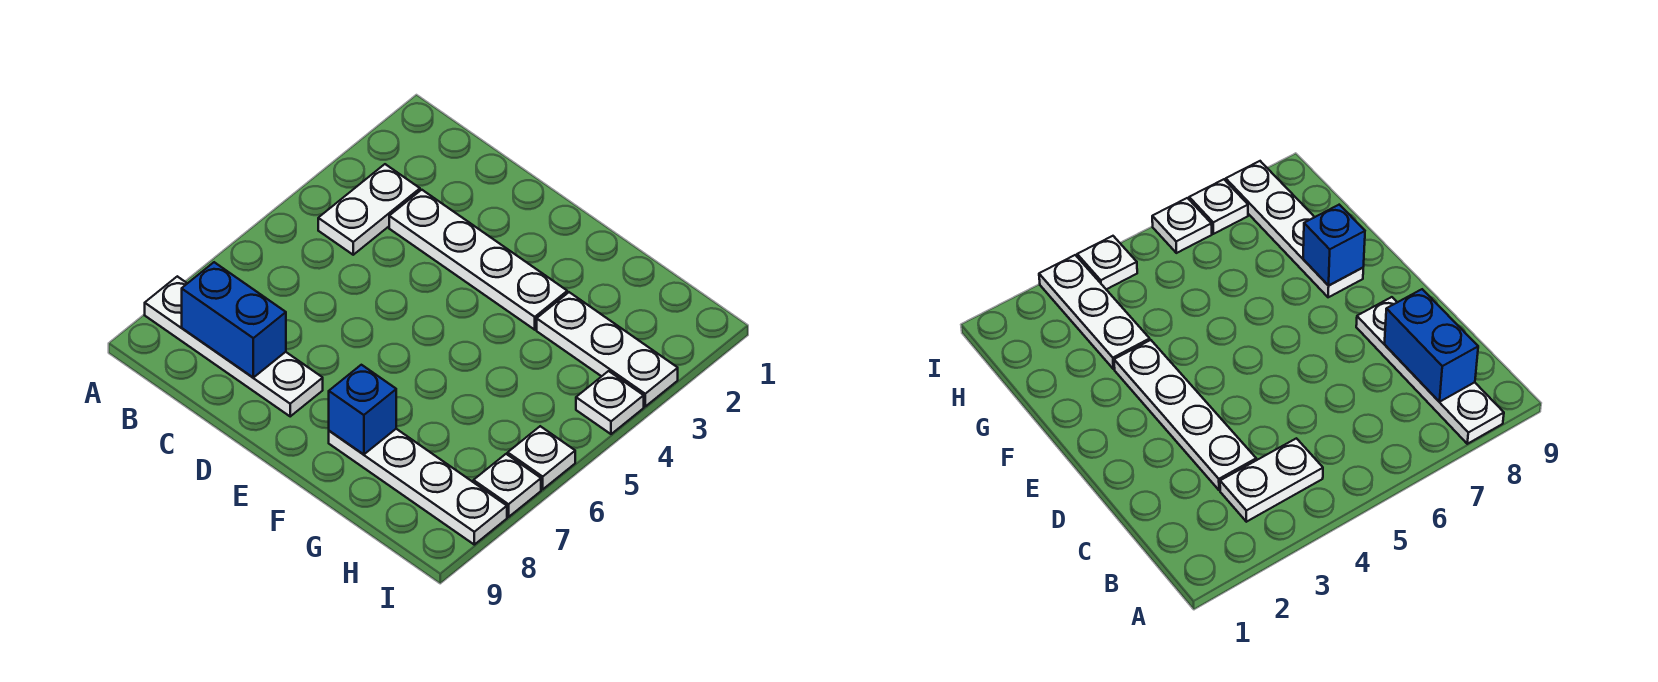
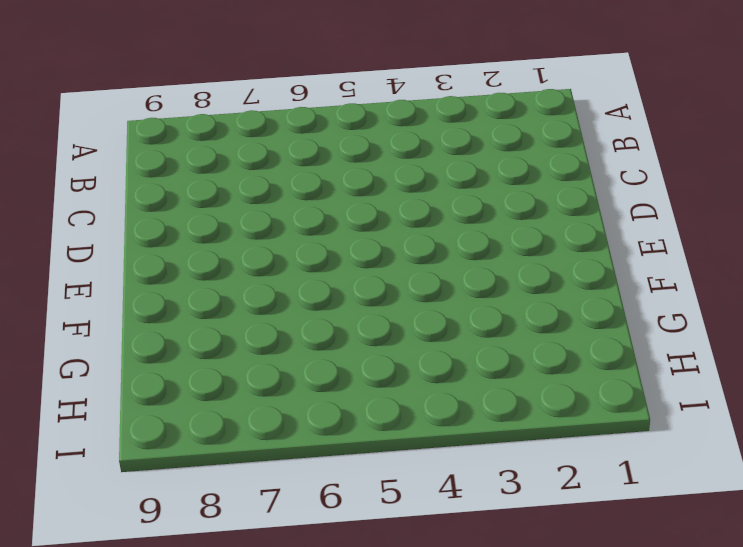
none -> white 1x4 plate [145,276,323,416]
none -> white 1x2 plate [318,164,420,255]

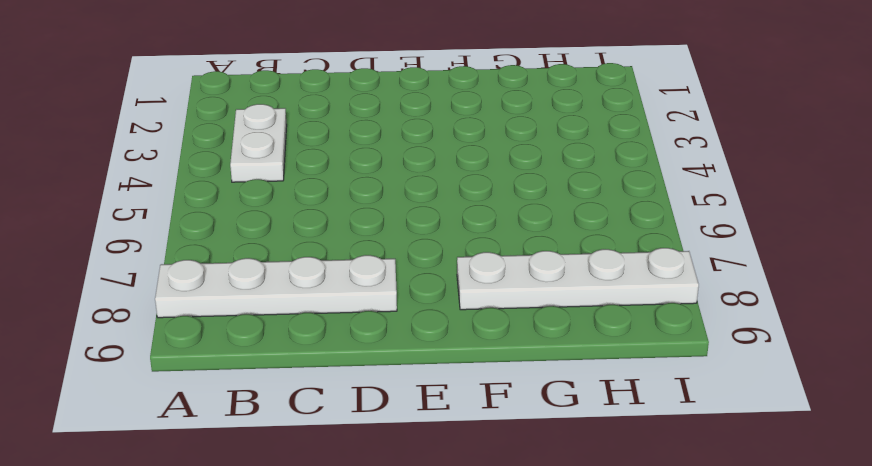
none -> white 1x4 plate [389,190,567,330]
none -> white 1x3 plate [537,292,678,406]

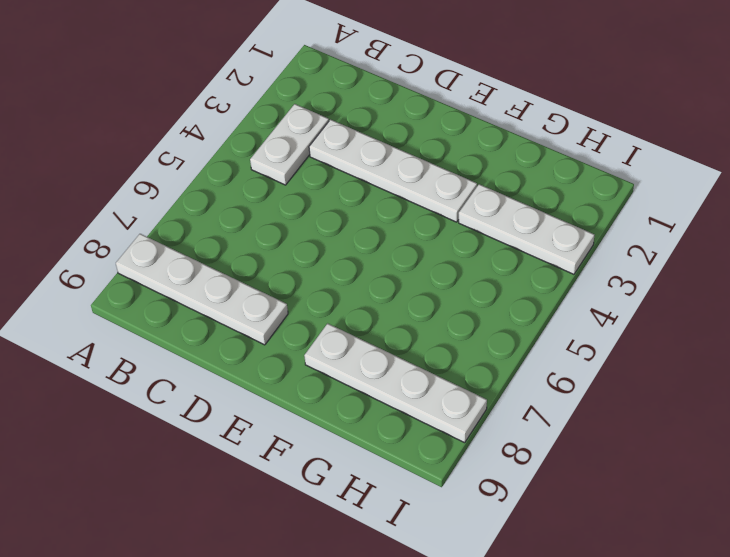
none -> white 1x1 plate [576,371,644,434]
none -> white 1x1 plate [508,426,575,489]

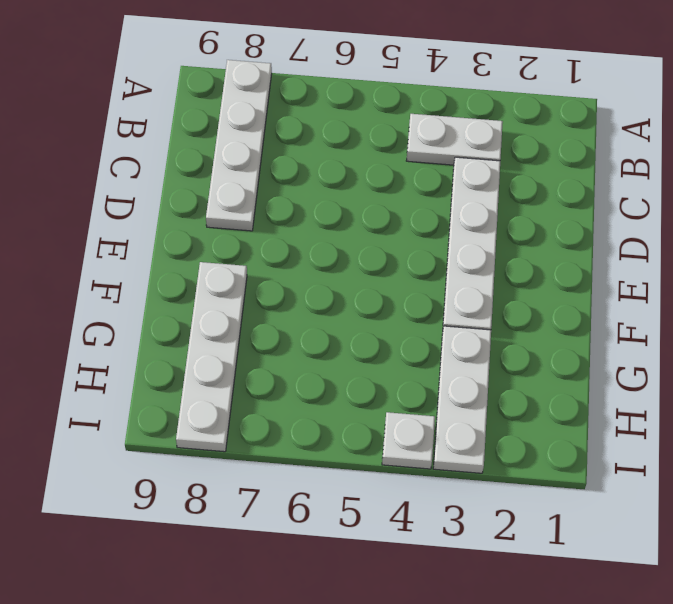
none -> white 1x1 plate [508,426,575,489]
none -> white 1x1 plate [473,454,541,517]

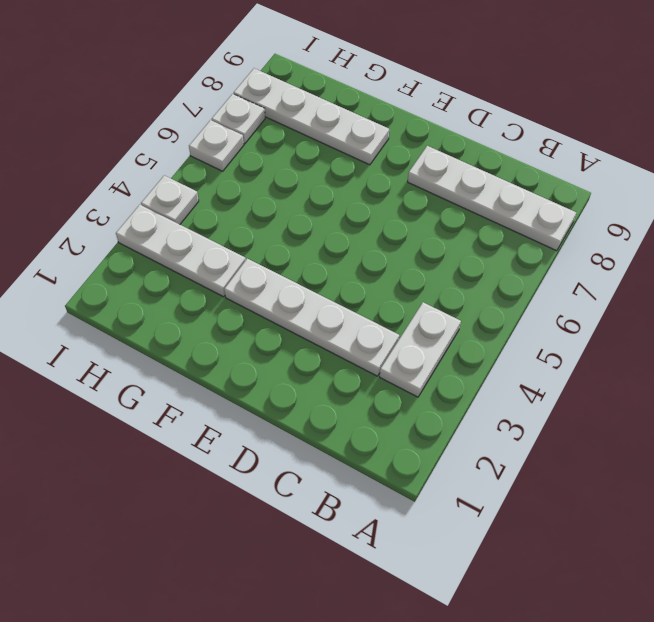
none -> blue 1x2 brick [182,262,286,377]
none -> blue 1x1 brick [329,365,396,454]

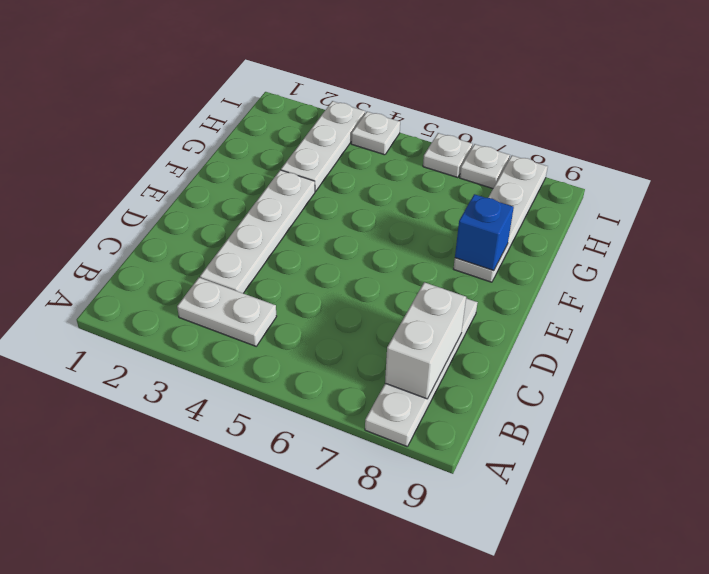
white 1x2 brick [385,282,466,399] -> blue 1x2 brick [182,262,286,377]

